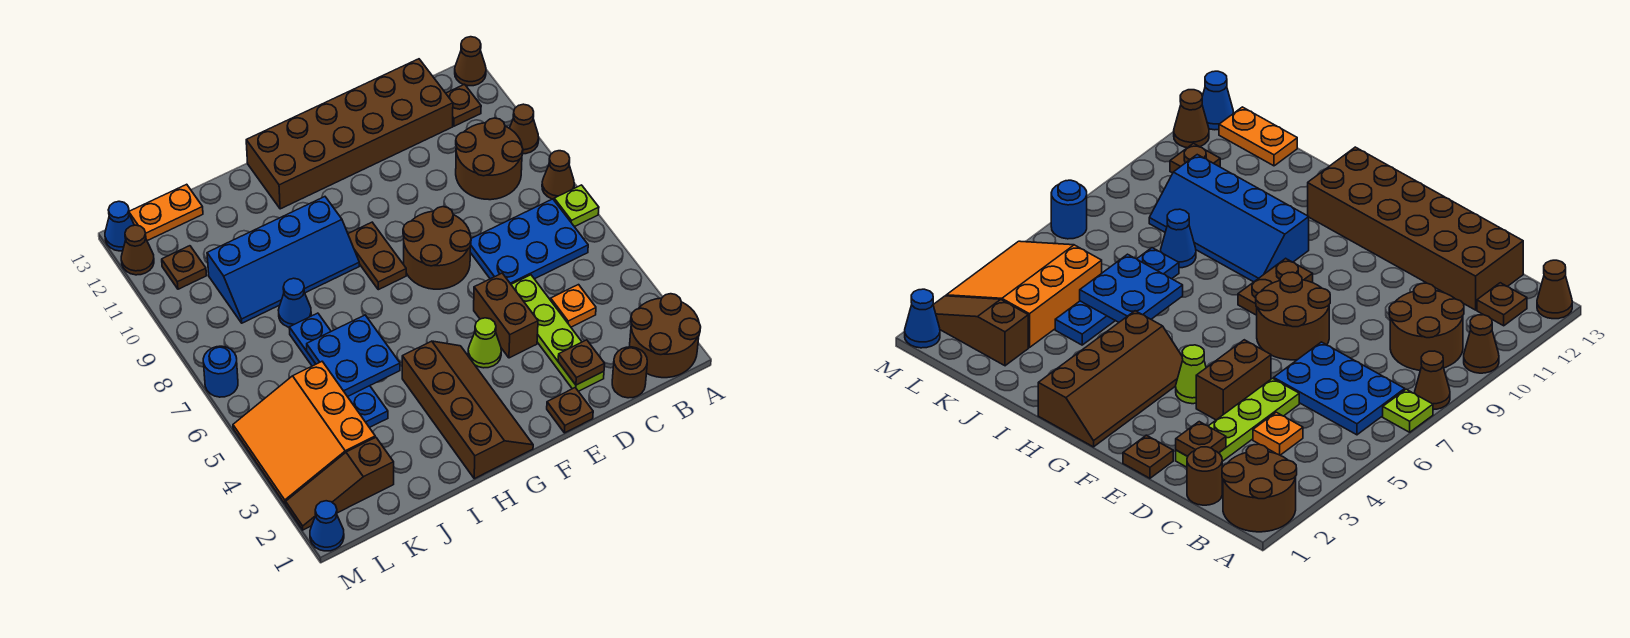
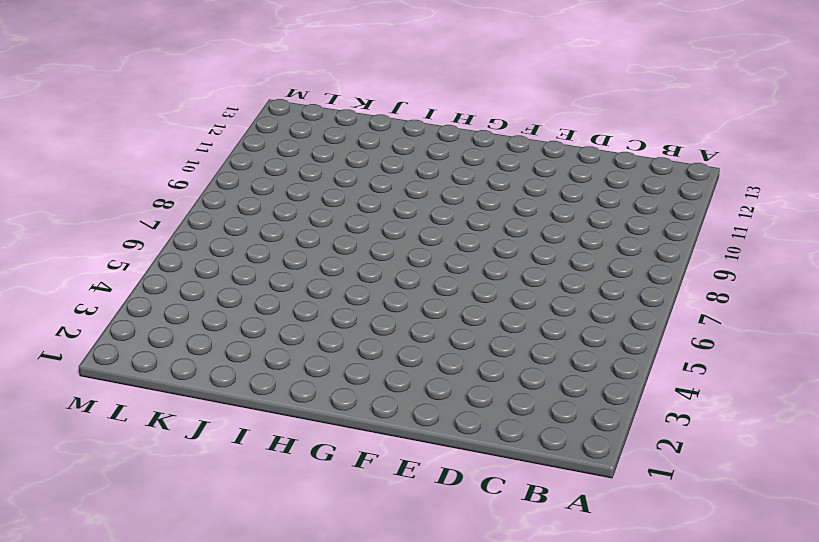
none -> brown 2x2 round brick [630,294,701,378]
none -> lime 1x1 plate [554,185,599,227]
none -> brown 1x1 cone [542,151,574,199]
none -> brown 1x1 cone [510,104,539,154]

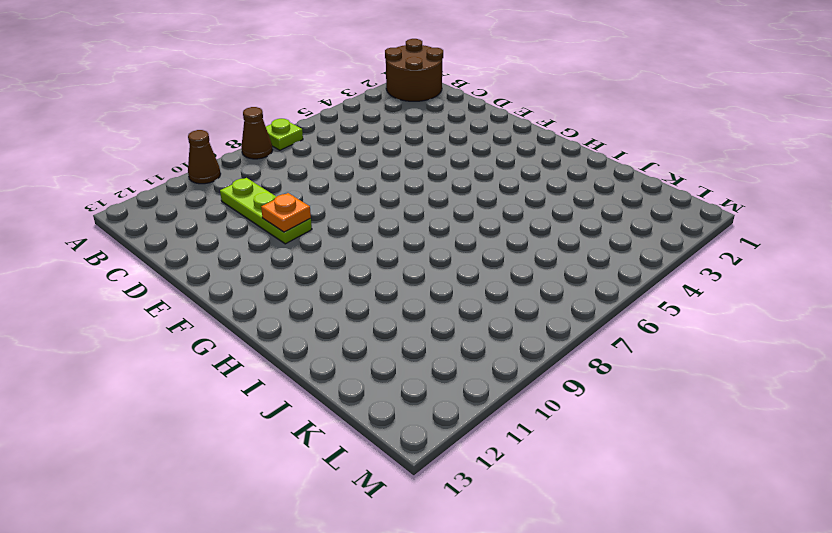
lime 1x3 plate [220,178,312,244] -> brown 2x2 round brick [456,118,523,200]
orange 1x1 plate [261,193,311,232] -> orange 1x1 plate moved to [551,285,596,327]
none -> brown 1x1 cone [455,37,486,86]
none -> blue 2x3 plate [470,199,588,284]
none -> brown 1x1 plate [446,84,481,126]
none -> brown 1x1 round brick [612,347,647,398]

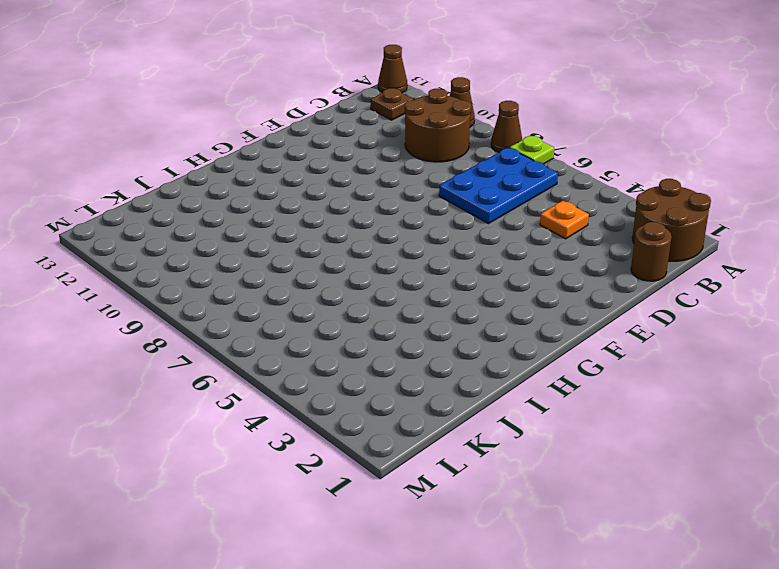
none -> brown 2x6 brick [246,59,453,209]
none -> lime 1x4 plate [511,275,604,391]
none -> brown 1x1 plate [547,388,593,433]
none -> brown 1x2 brick [474,273,538,358]

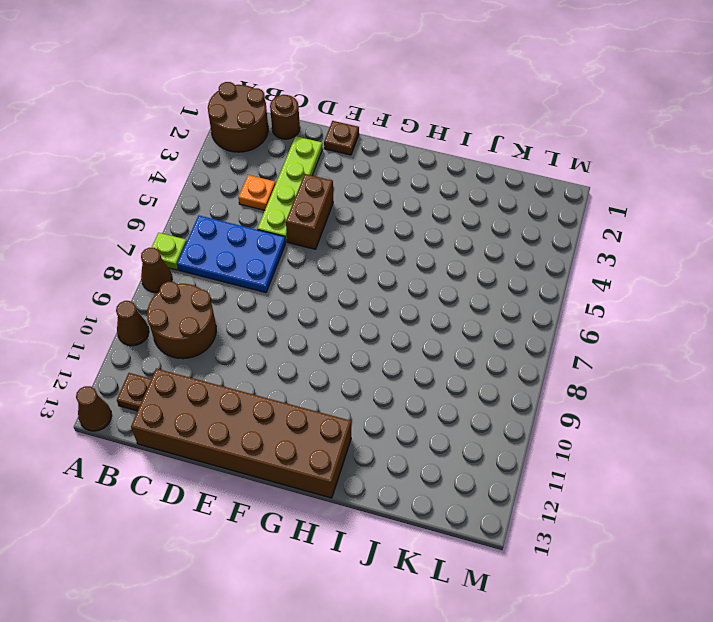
none -> brown 2x2 round brick [403,207,471,289]
none -> lime 1x1 cone [468,318,501,368]
none -> brown 2x4 slope [402,341,533,479]
none -> brown 1x2 plate [348,222,406,290]

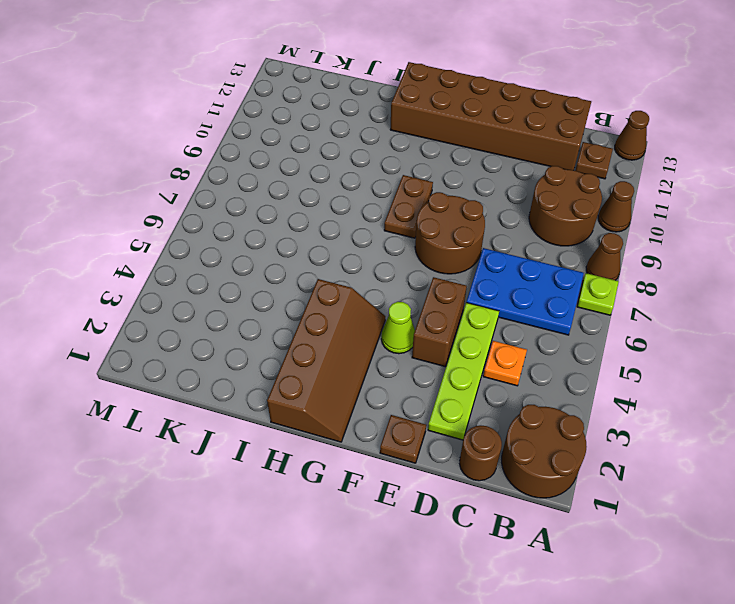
none -> blue 2x4 slope [207,197,359,323]
none -> blue 1x4 plate [289,313,388,428]
none -> blue 1x1 cone [278,278,311,327]
none -> brown 1x3 slope [286,437,394,530]

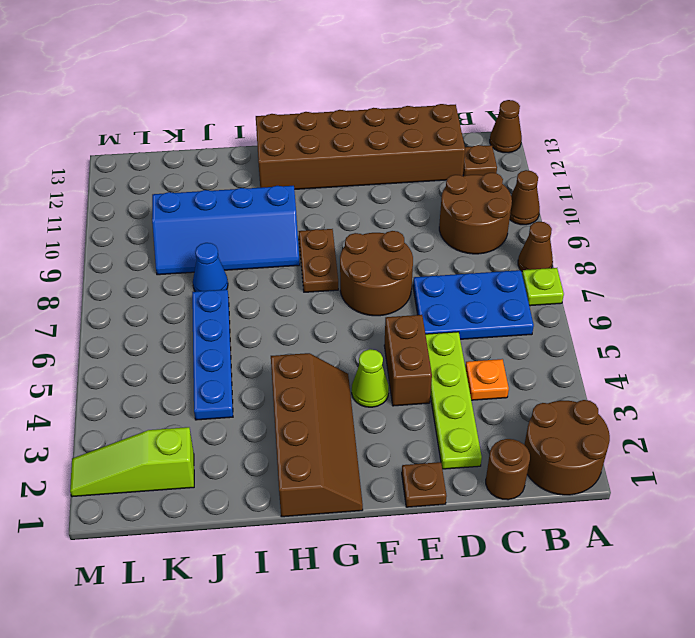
lime 1x3 slope [70,427,194,497] -> brown 1x3 slope [286,437,394,530]
none -> orange 3x3 slope [233,362,375,504]
none -> orange 1x2 plate [129,184,203,241]
none -> brown 1x1 plate [162,246,207,289]
none -> blue 1x1 cone [310,501,344,551]

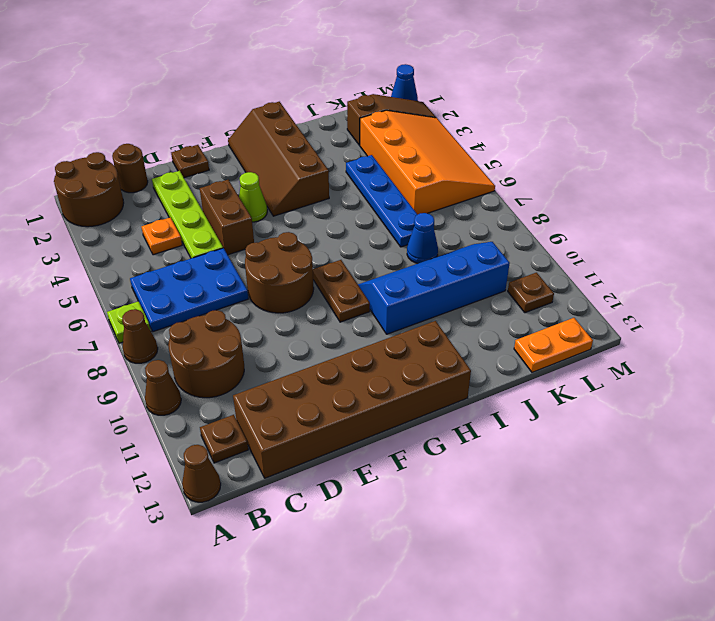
orange 3x4 slope [360,110,495,214] -> orange 3x3 slope [233,362,375,504]
none -> blue 1x1 round brick [203,346,238,397]
none -> brown 1x1 cone [121,225,154,275]
none -> blue 1x1 cone [105,201,134,251]
none -> brown 1x1 plate [558,340,605,385]

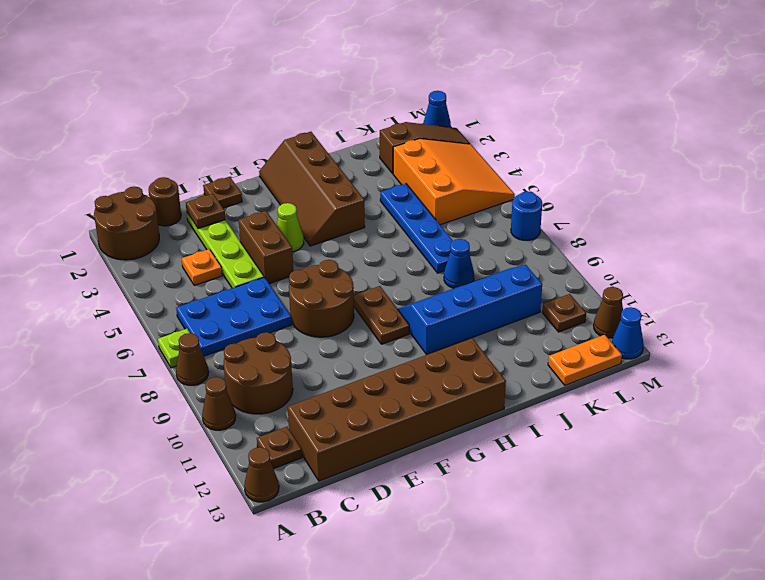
none -> blue 2x2 plate [307,315,400,397]

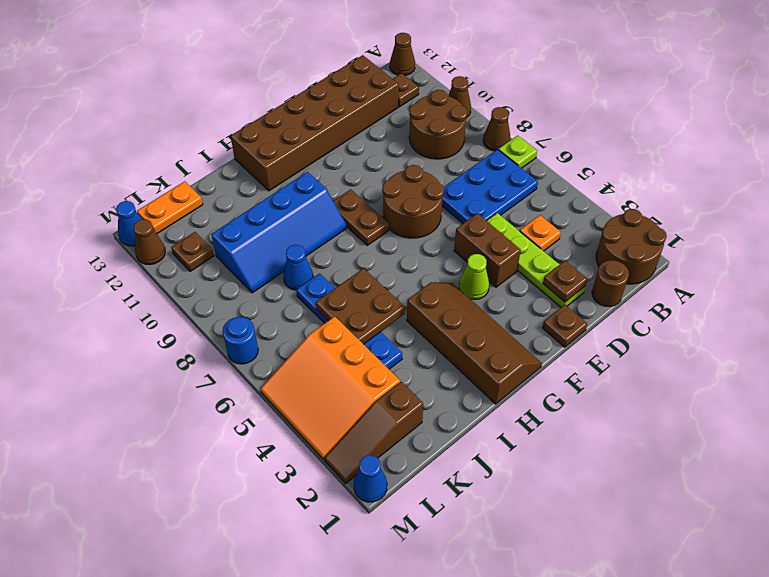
brown 2x2 plate [316,268,405,344] -> blue 2x2 plate [307,315,400,397]

